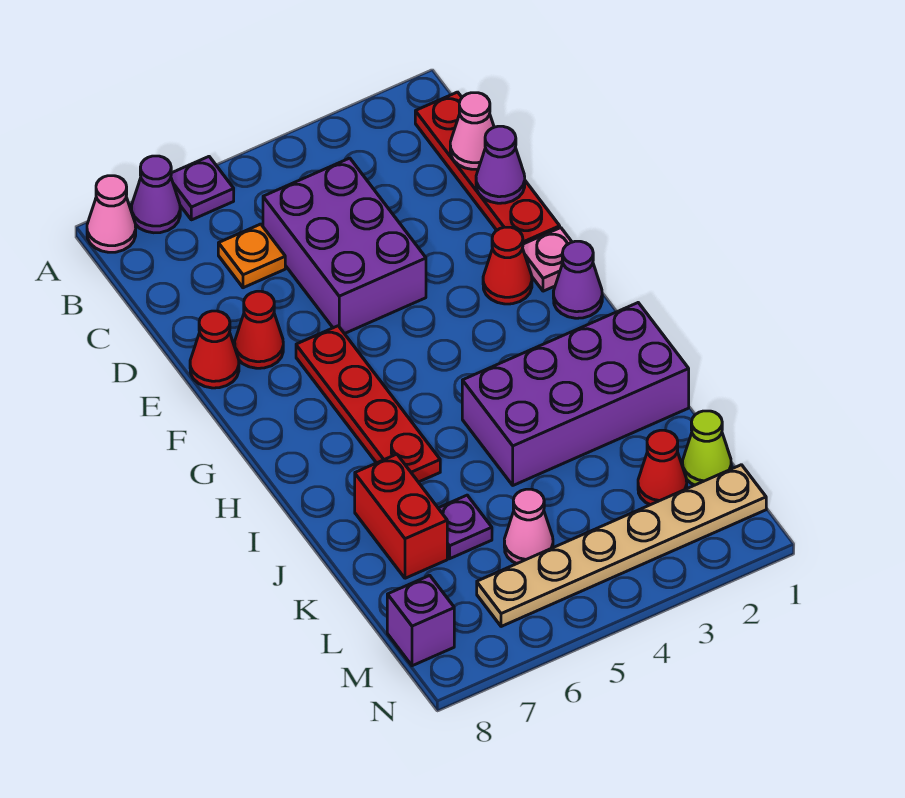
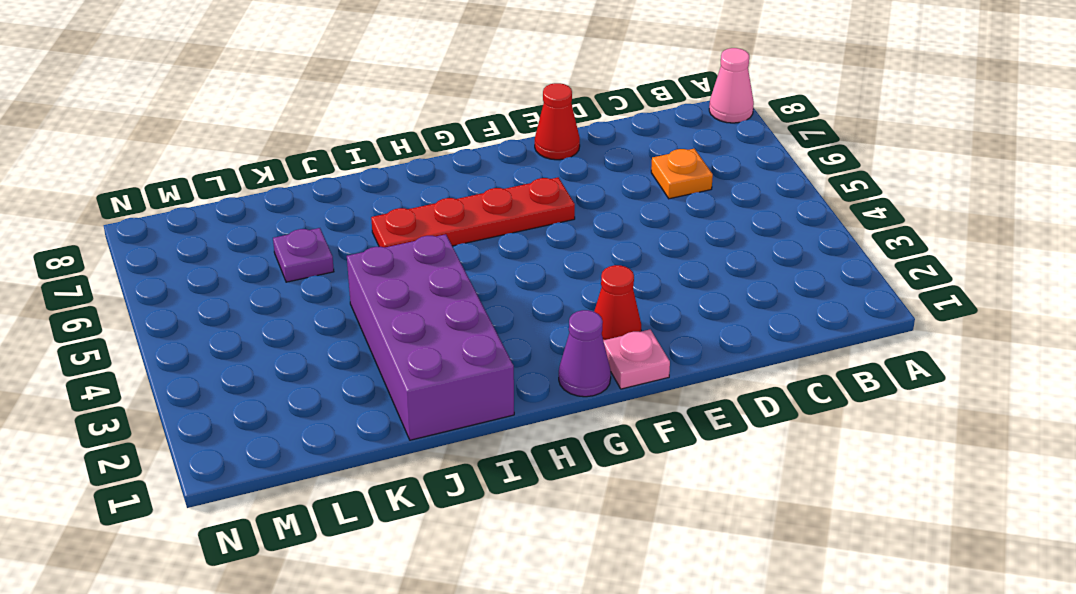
none -> purple 1x1 plate [171,157,234,220]
none -> purple 1x1 cone [131,156,180,233]
none -> red 1x4 plate [415,92,560,244]

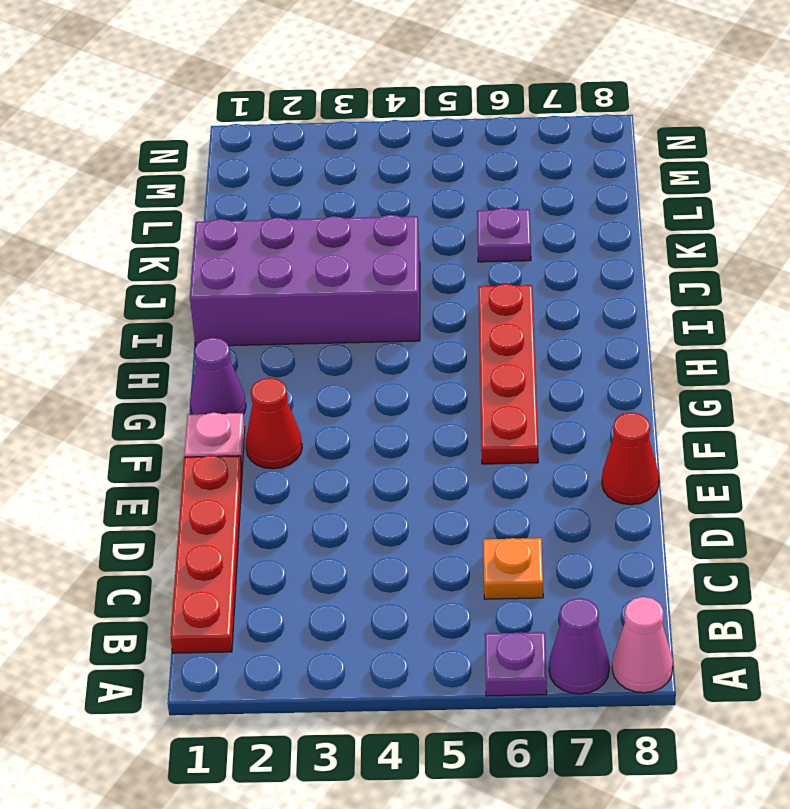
none -> purple 2x3 brick [263,158,426,334]
none -> red 1x1 cone [235,291,283,368]
none -> red 1x2 brick [355,454,447,578]

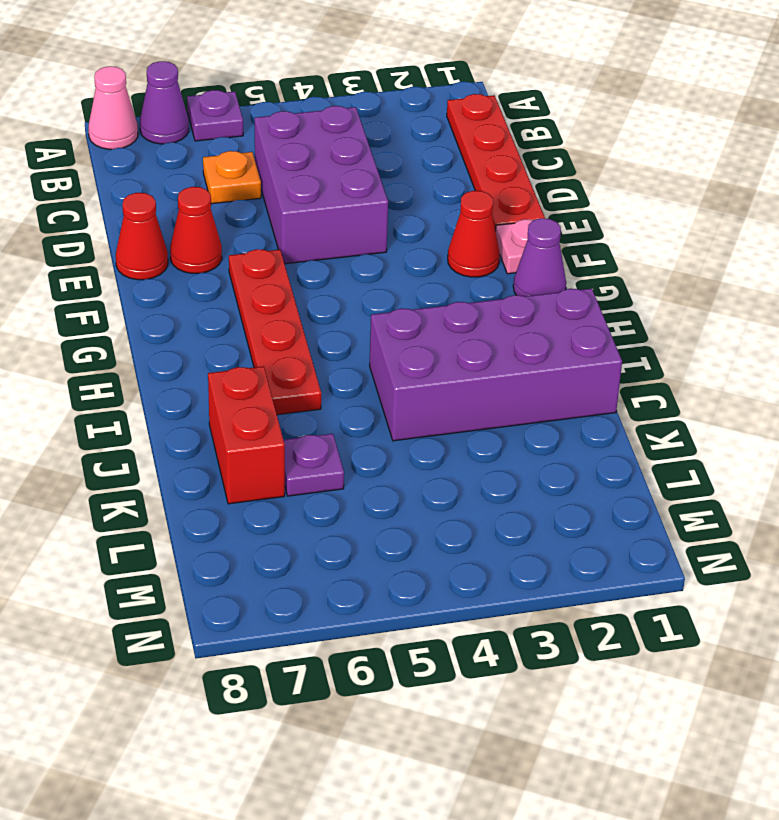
none -> lime 1x1 cone [683,411,731,485]
none -> red 1x1 cone [638,430,687,505]
none -> pink 1x1 cone [504,489,553,564]

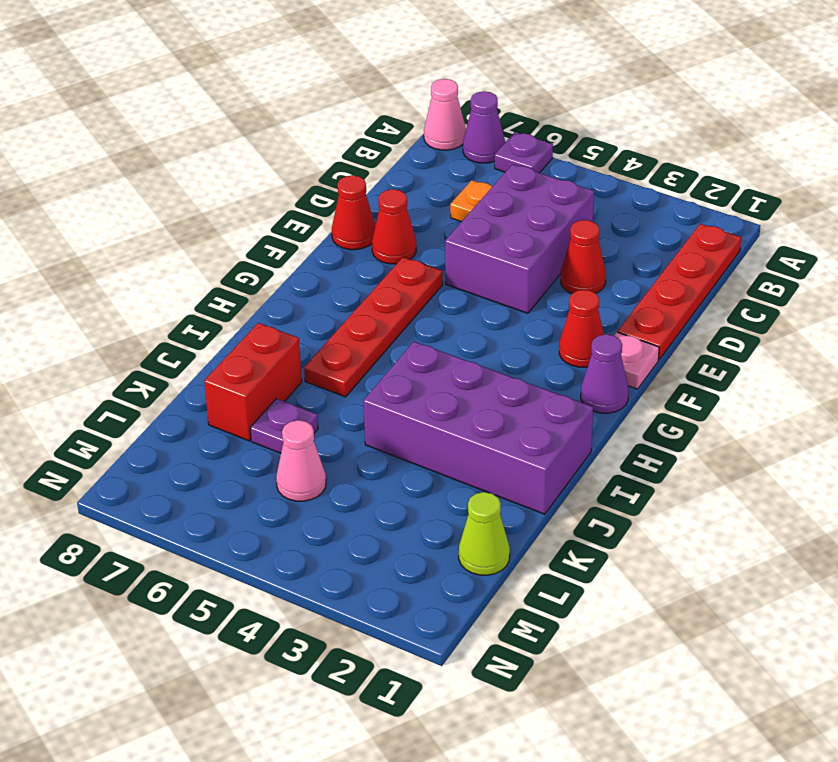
red 1x1 cone [561,220,606,294] -> red 1x1 cone moved to [638,430,687,505]
none -> tan 1x6 plate [477,465,766,627]
none -> purple 1x1 brick [387,575,454,666]
none -> pink 1x1 cone [450,93,494,169]

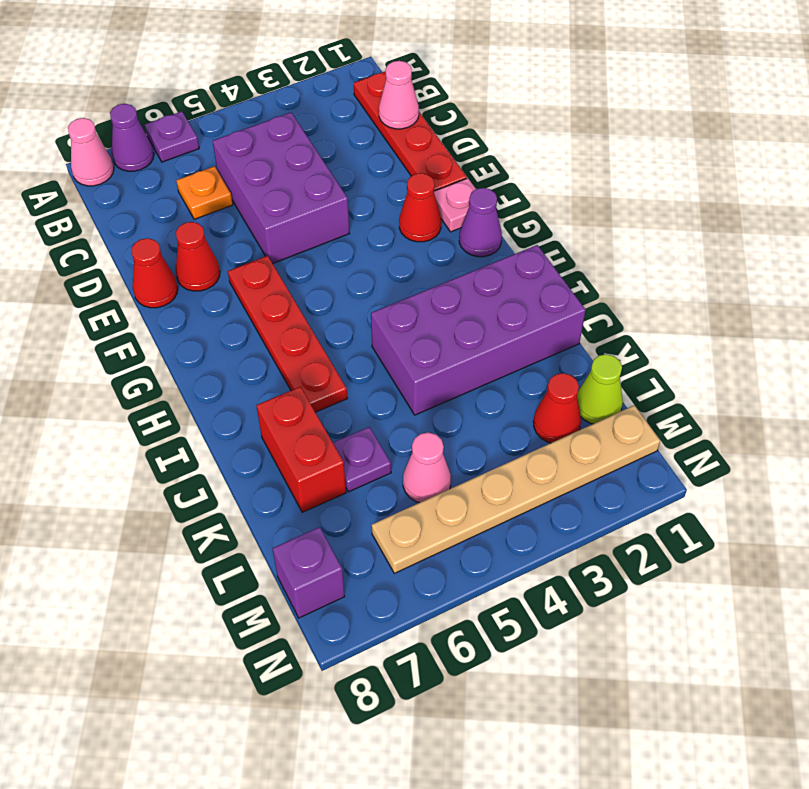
none -> purple 1x1 cone [476,126,525,203]

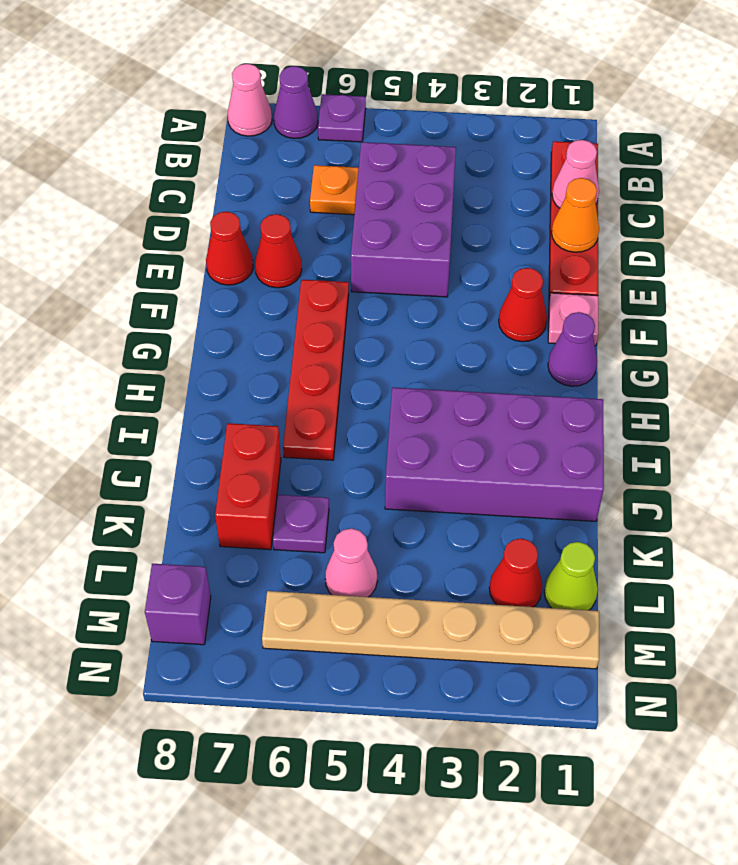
orange 1x1 cone [552,178,599,252] -> purple 1x1 cone [476,126,525,203]

